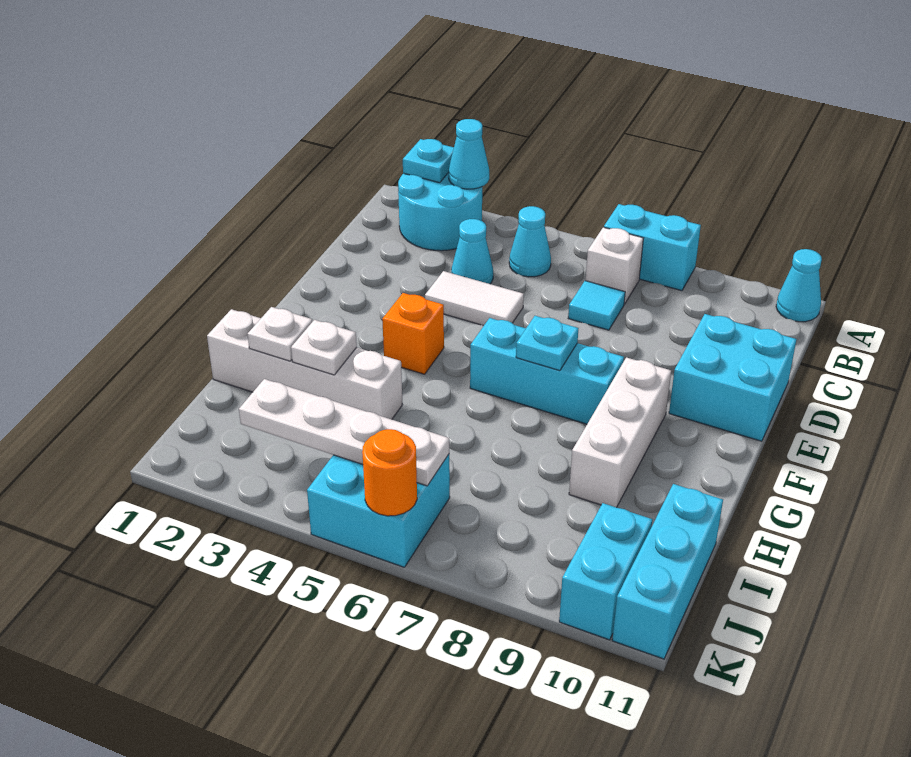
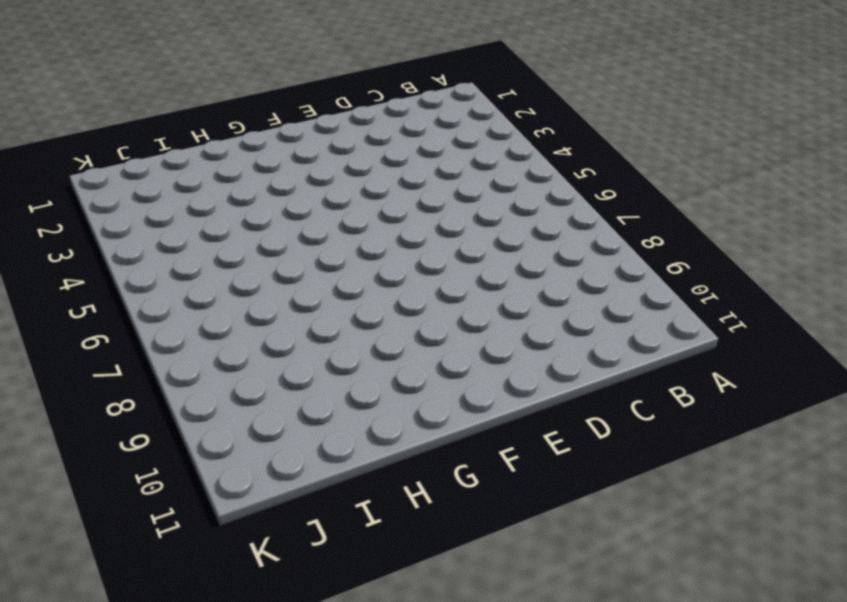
none -> cyan 2x2 round brick [398,173,482,251]
none -> cyan 1x2 brick [604,204,701,291]
none -> cyan 1x1 cone [776,249,822,322]

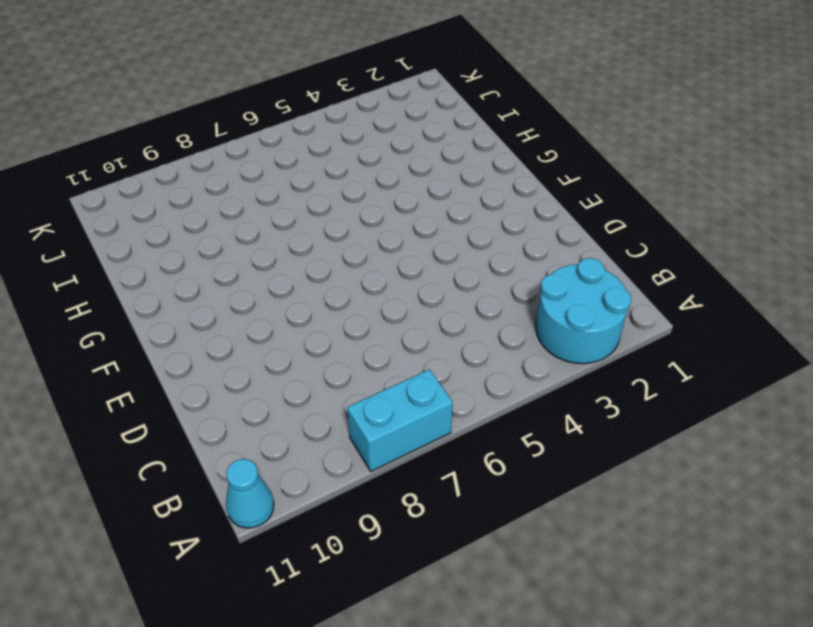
none -> cyan 1x1 cone [509,206,551,277]
none -> white 1x1 brick [586,227,643,304]
none -> cyan 1x1 cone [451,219,493,284]

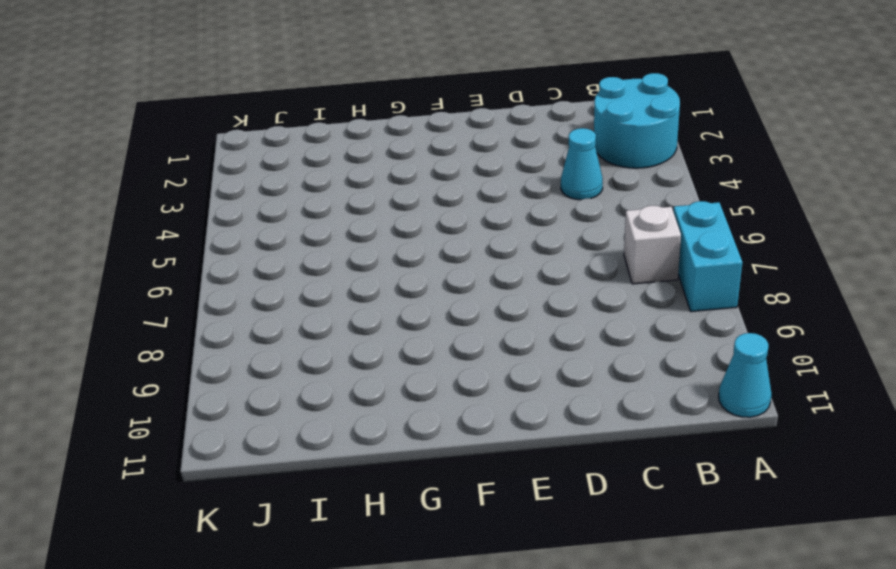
none -> cyan 1x1 cone [509,206,551,277]
none -> cyan 1x1 tile [568,281,625,330]
none -> white 1x2 tile [425,271,524,326]

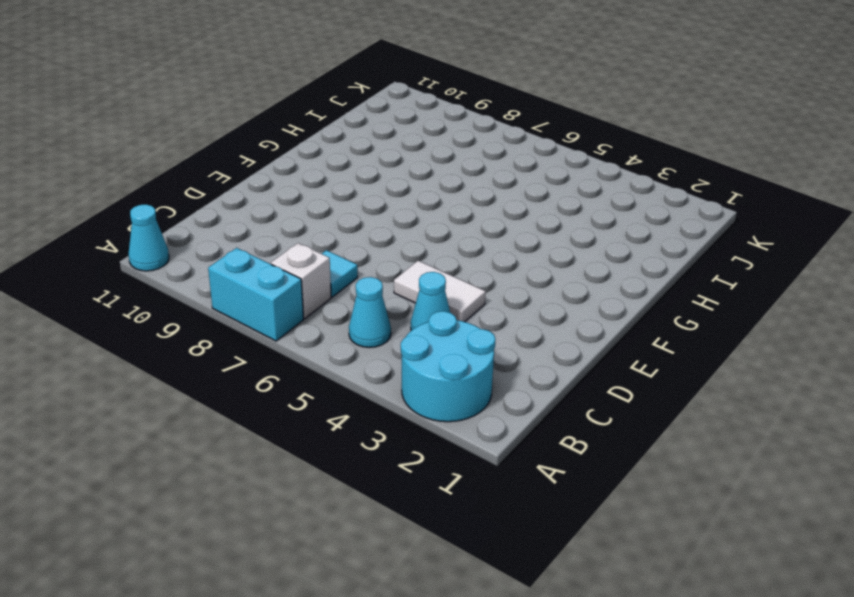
none -> cyan 2x2 brick [669,314,797,441]
none -> orange 1x1 brick [382,293,444,374]
none -> cyan 1x3 brick [470,318,624,424]

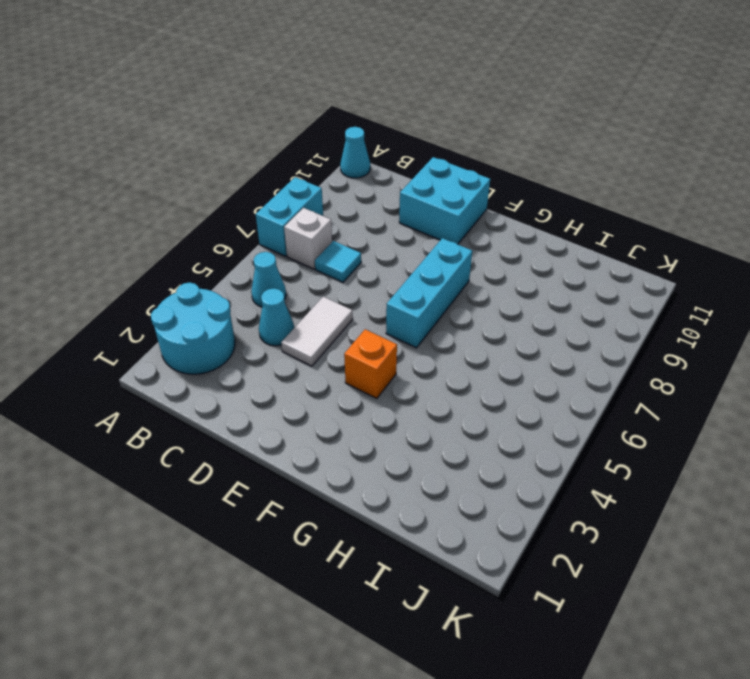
none -> white 1x3 brick [569,357,671,508]
none -> white 1x4 brick [207,309,402,419]
none -> cyan 1x3 brick [612,484,723,659]

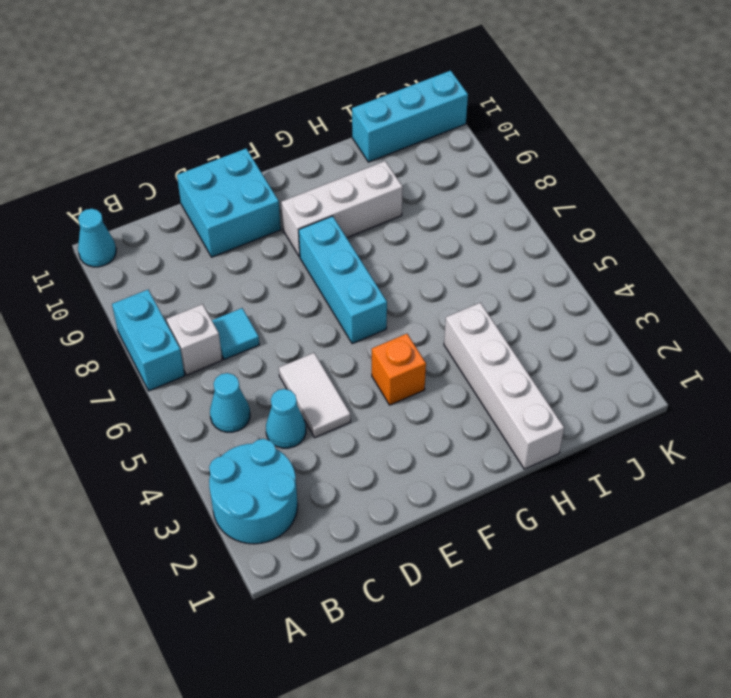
none -> cyan 2x2 brick [307,455,450,567]
none -> cyan 1x2 brick [559,503,652,640]
none -> cyan 1x1 plate [403,139,454,183]

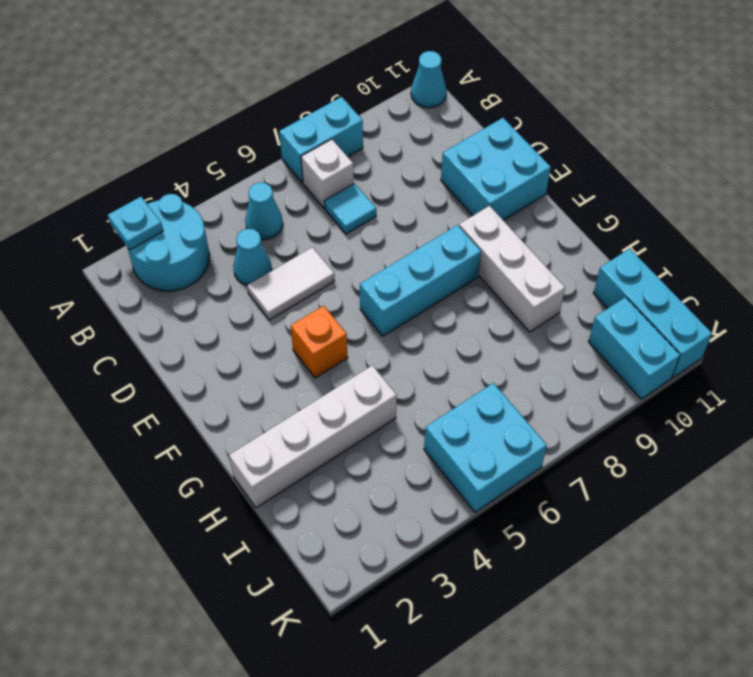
none -> cyan 1x1 cone [449,119,489,189]
none -> cyan 1x1 plate [516,316,578,371]
none -> white 1x1 plate [248,307,312,361]

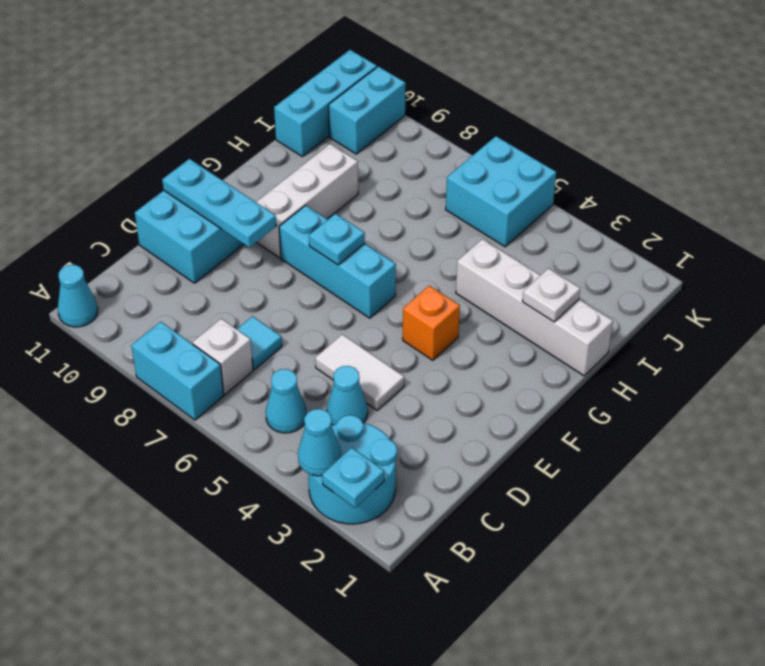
cyan 1x3 plate [162,159,276,247] -> none
none -> white 1x1 plate [291,320,357,375]
none -> white 1x4 plate [239,379,449,486]
none -> orange 1x1 round brick [362,429,417,516]

